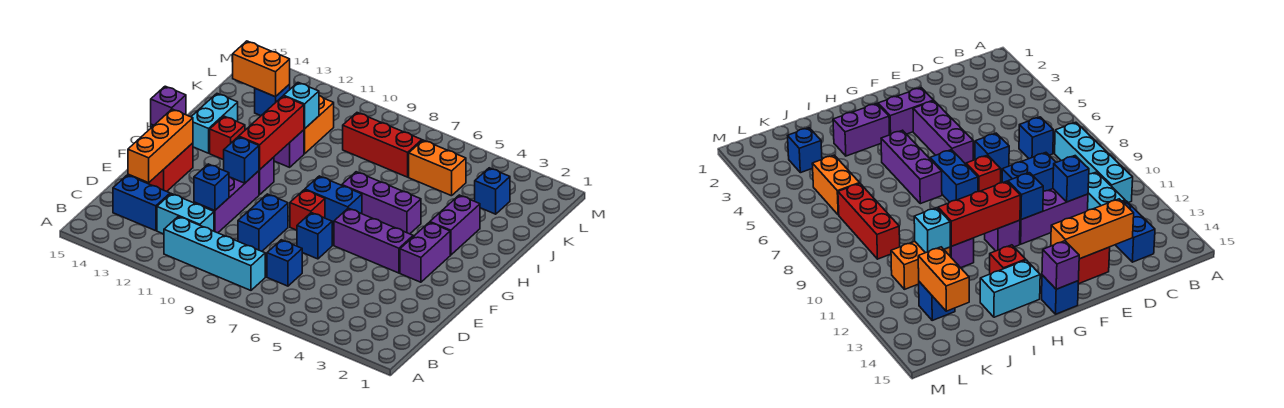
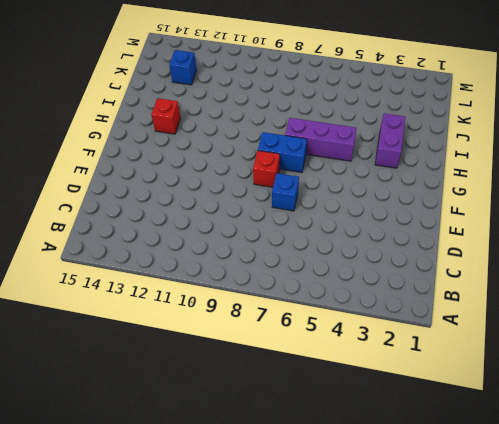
none -> cyan 1x4 brick [164,216,265,290]
none -> blue 1x1 brick [267,240,302,286]
none -> cyan 1x2 brick [157,194,214,234]
none -> blue 1x2 brick [113,175,170,231]

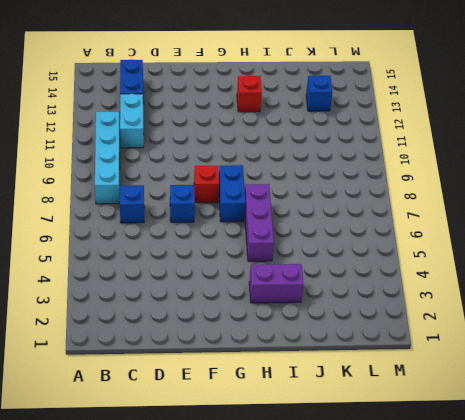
none -> blue 1x2 brick [238,194,288,251]
none -> purple 1x3 brick [194,171,259,233]
none -> red 1x2 brick [143,143,193,191]
none -> purple 1x2 brick [400,222,450,282]

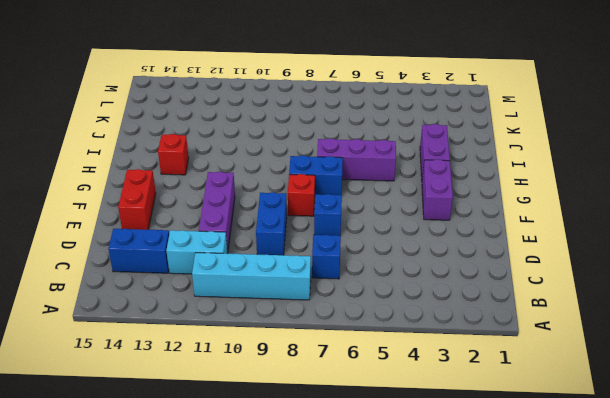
none -> purple 1x3 brick [334,208,413,273]
none -> purple 1x1 brick [259,157,274,195]
none -> blue 1x1 brick [1042,275,1078,314]
none -> cyan 1x2 brick [191,94,238,153]

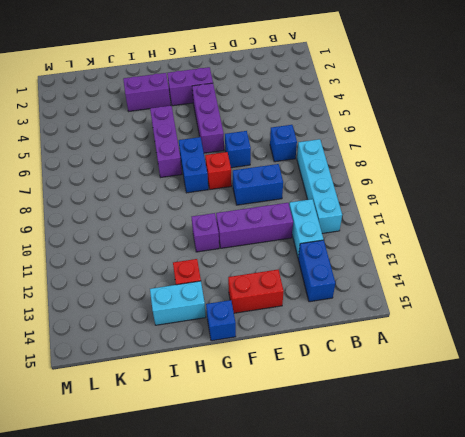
none -> purple 1x1 brick [274,130,304,167]
none -> orange 1x2 brick [304,96,334,154]
none -> blue 1x1 brick [475,168,510,214]
none -> orange 1x2 brick [409,140,466,196]

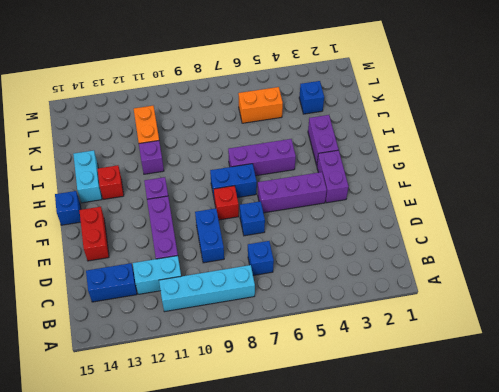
none -> red 1x3 brick [343,113,422,177]
none -> blue 1x1 brick [255,84,290,116]
none -> blue 1x1 brick [194,164,229,211]
none -> orange 1x3 brick [128,109,193,183]

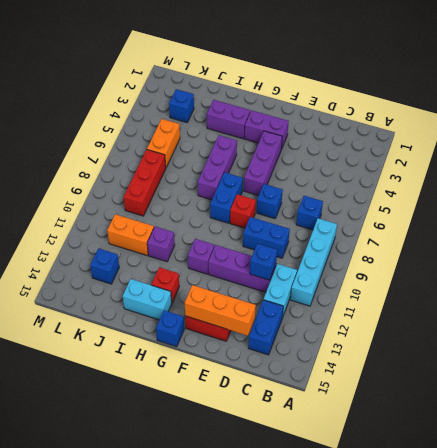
none -> blue 1x1 brick [224,137,259,183]
none -> red 1x3 brick [239,96,304,170]
none -> purple 1x1 brick [151,86,186,125]
none -> cyan 1x1 brick [284,83,319,129]

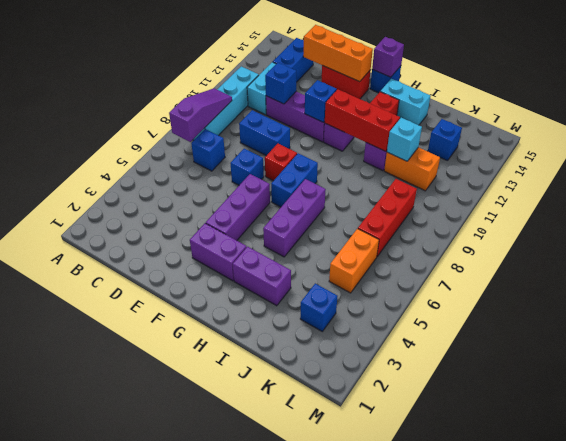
purple 1x3 slope [169,88,232,142] -> none
none -> orange 1x2 brick [233,41,290,97]

